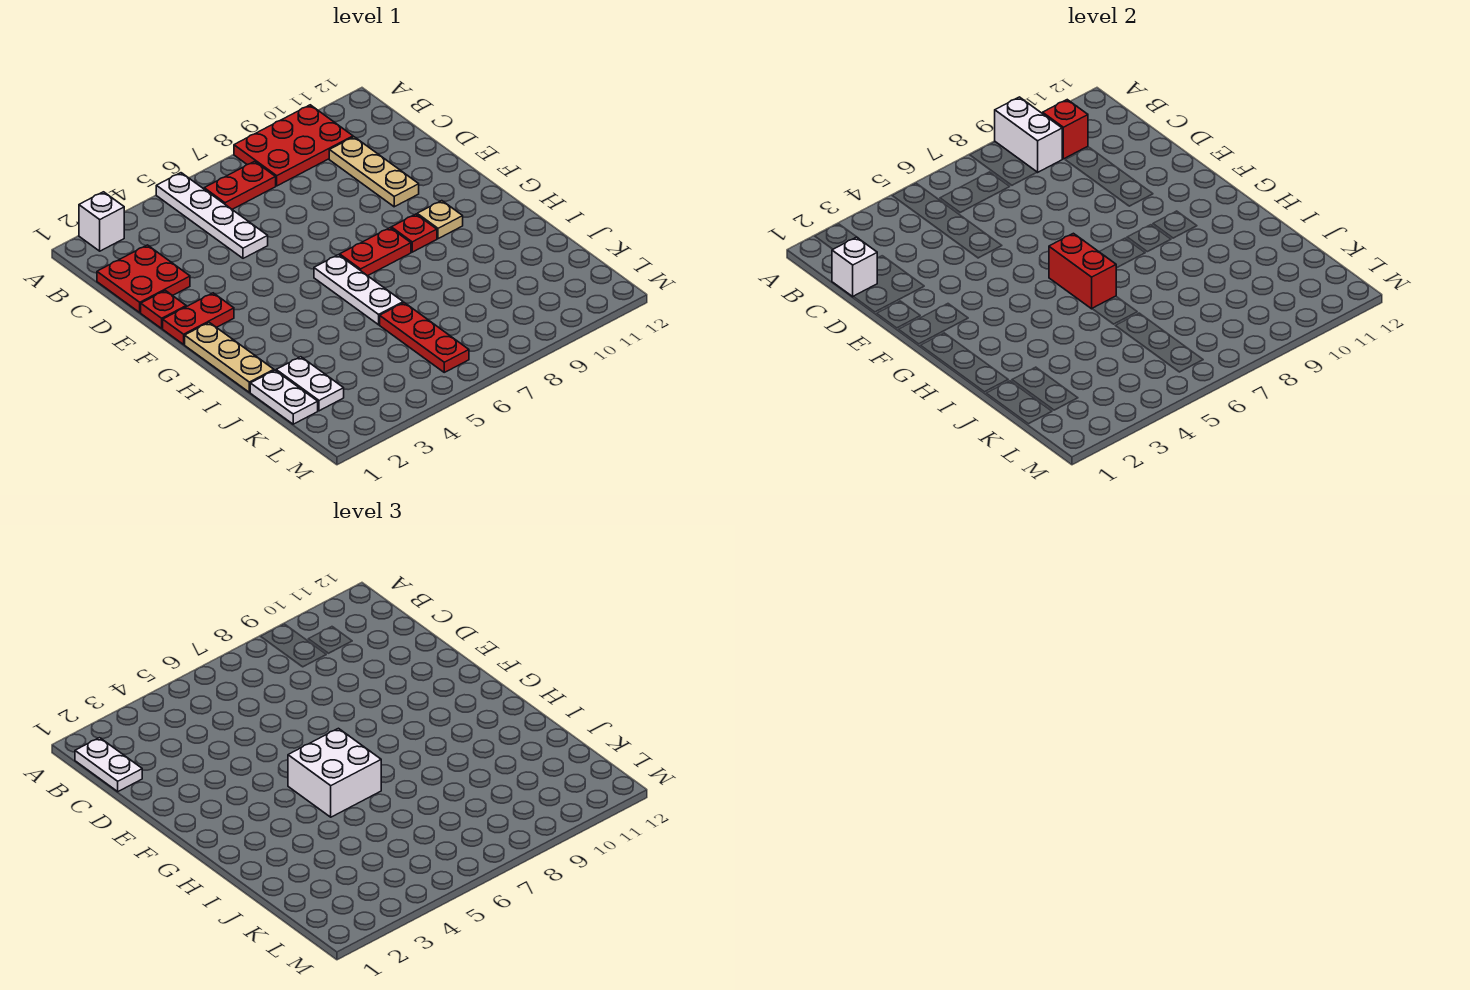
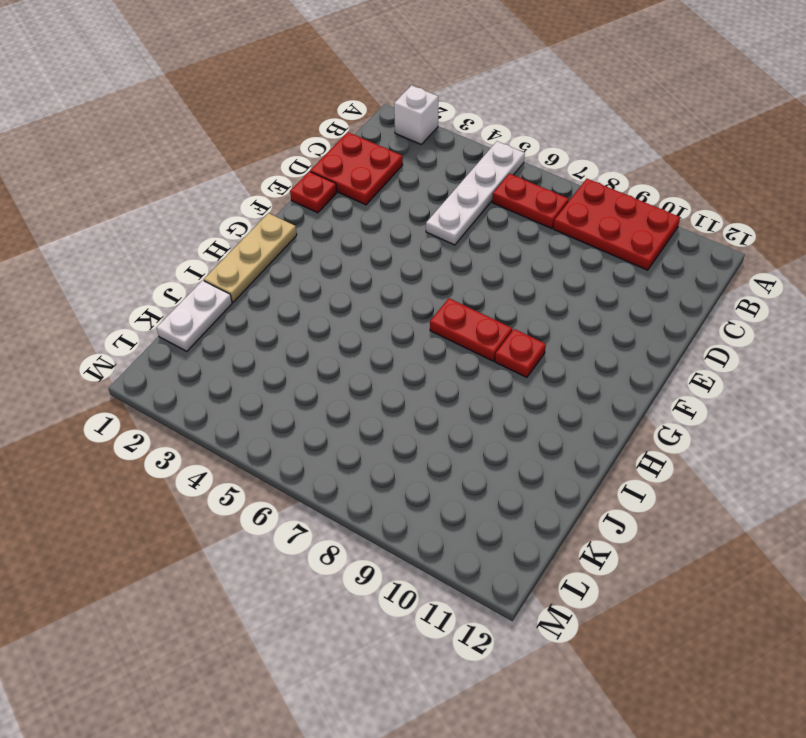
none -> tan 1x3 plate [329,137,419,207]
none -> red 1x2 plate [163,293,234,344]
none -> white 1x3 plate [314,255,403,325]

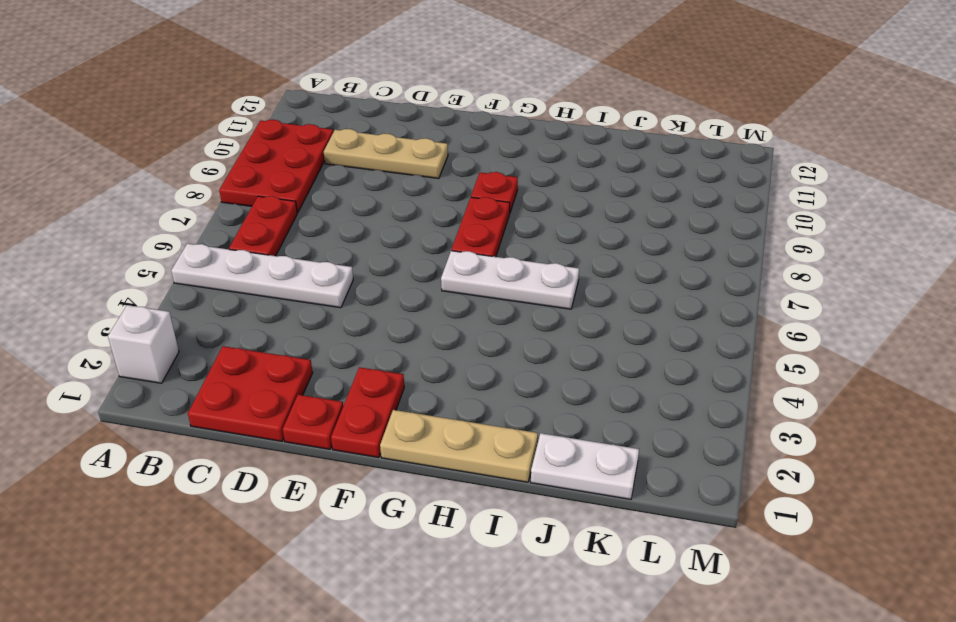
none -> tan 1x1 plate [417,201,463,239]
none -> white 1x2 plate [276,357,344,411]
none -> red 1x3 plate [380,303,469,372]

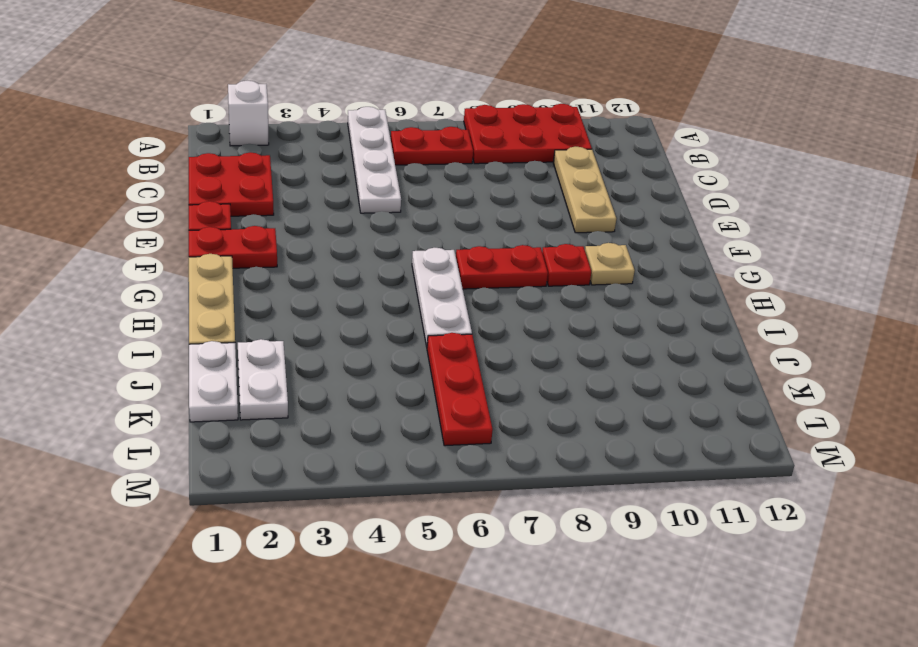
none -> white 1x2 brick [995,97,1062,172]
none -> red 1x1 brick [1043,100,1088,159]
none -> white 1x1 brick [832,237,877,297]

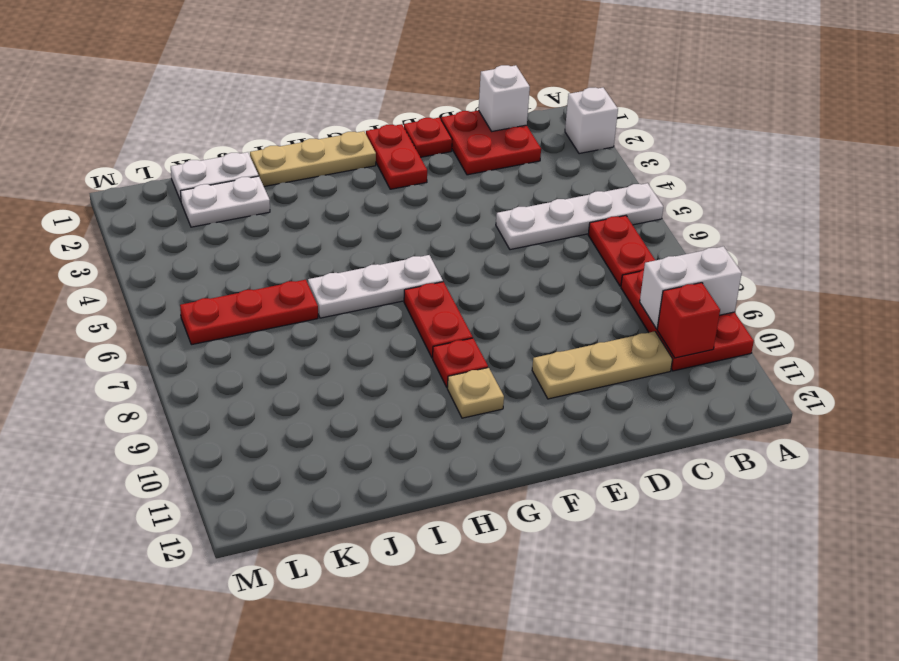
none -> red 1x2 brick [1049,233,1116,309]
none -> white 1x2 plate [75,738,142,792]
none -> white 2x2 brick [288,728,381,817]

